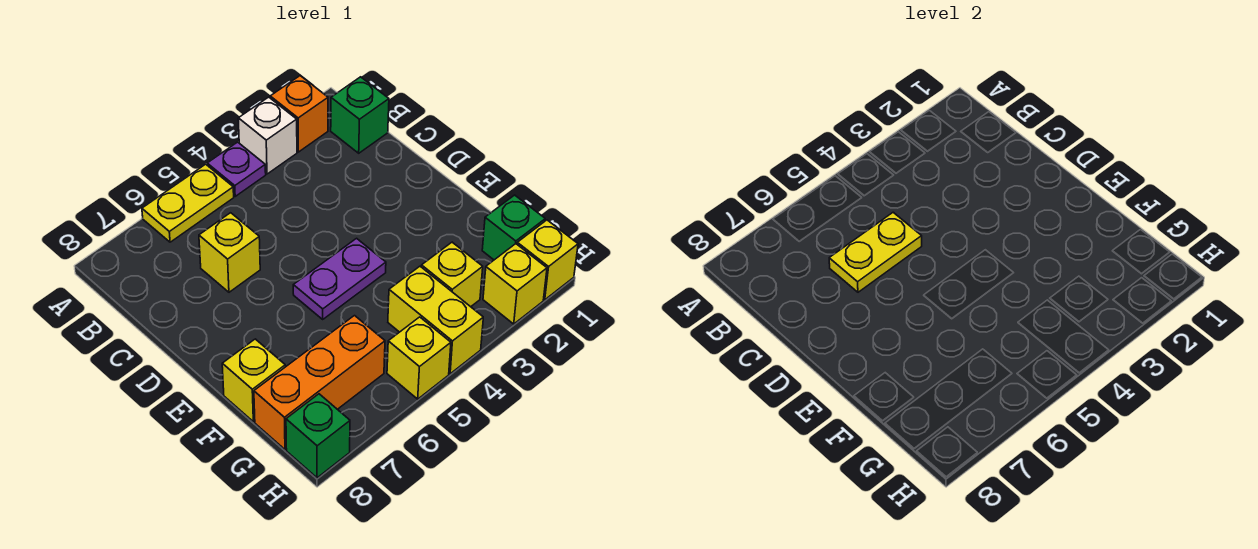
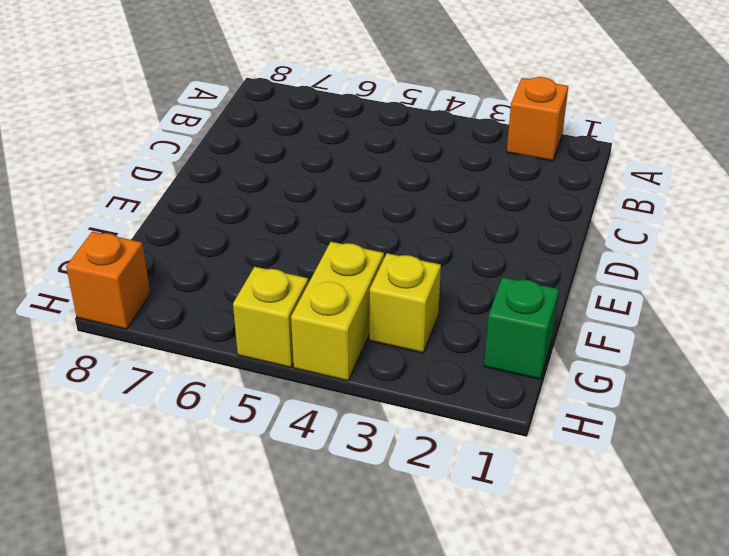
orange 1x1 brick [66,232,150,329] -> green 1x1 brick [286,394,350,478]
none -> white 1x1 brick [238,97,297,174]
none -> purple 1x1 plate [207,142,266,196]
none -> yellow 1x2 plate [142,164,234,242]

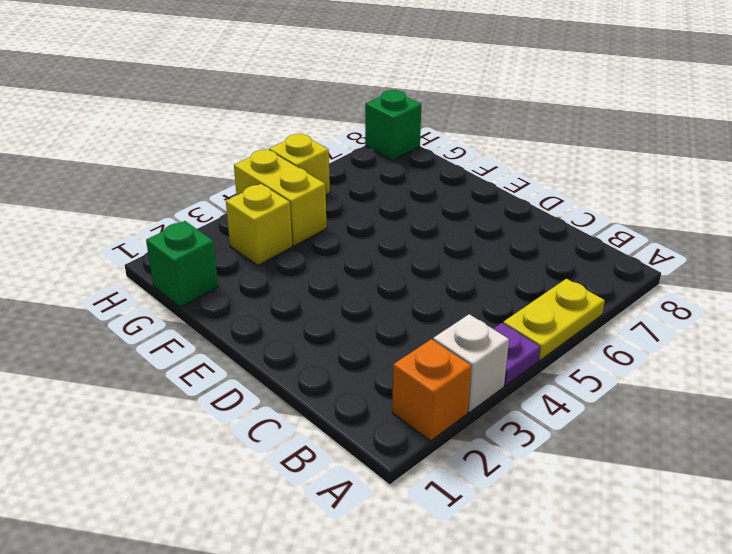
none -> green 1x1 brick [331,77,389,153]
none -> yellow 1x1 brick [199,213,260,292]
none -> purple 1x2 plate [293,238,386,319]

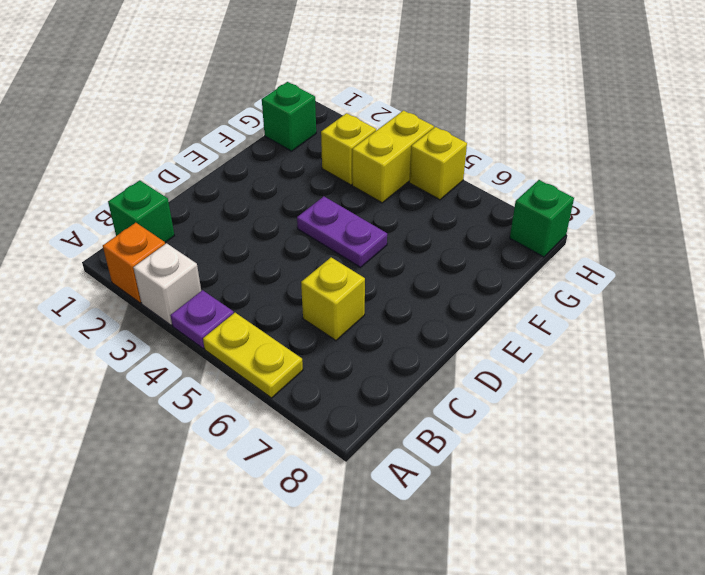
none -> yellow 1x1 brick [222,339,285,422]
none -> orange 1x3 brick [254,316,385,449]
none -> yellow 1x1 brick [517,220,578,300]

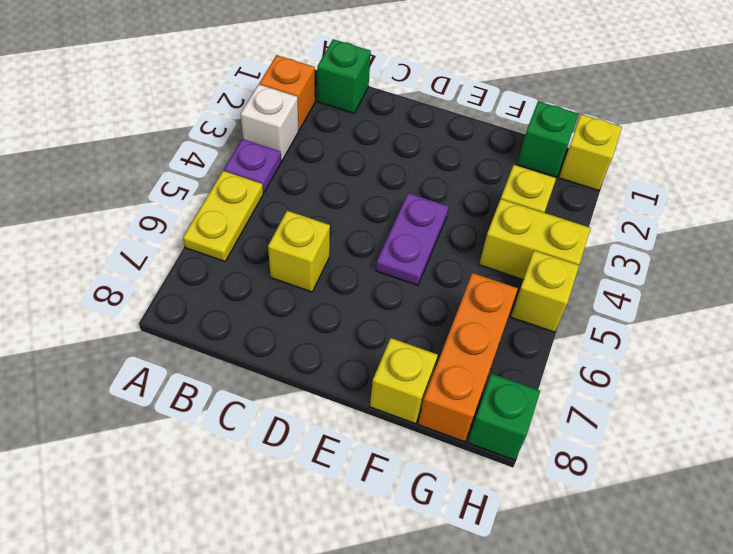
none -> yellow 1x1 brick [483,244,547,324]
none -> yellow 1x2 plate [829,212,922,292]

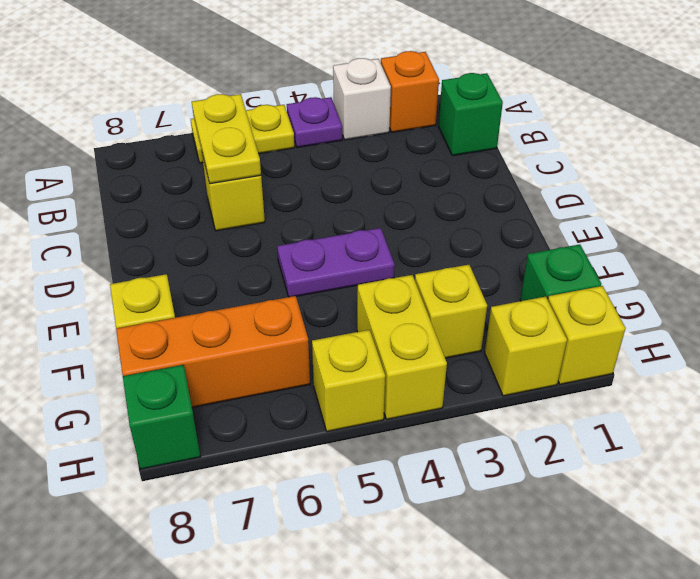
yellow 1x2 plate [192,94,261,184] -> yellow 1x2 plate turned to [829,212,922,292]

